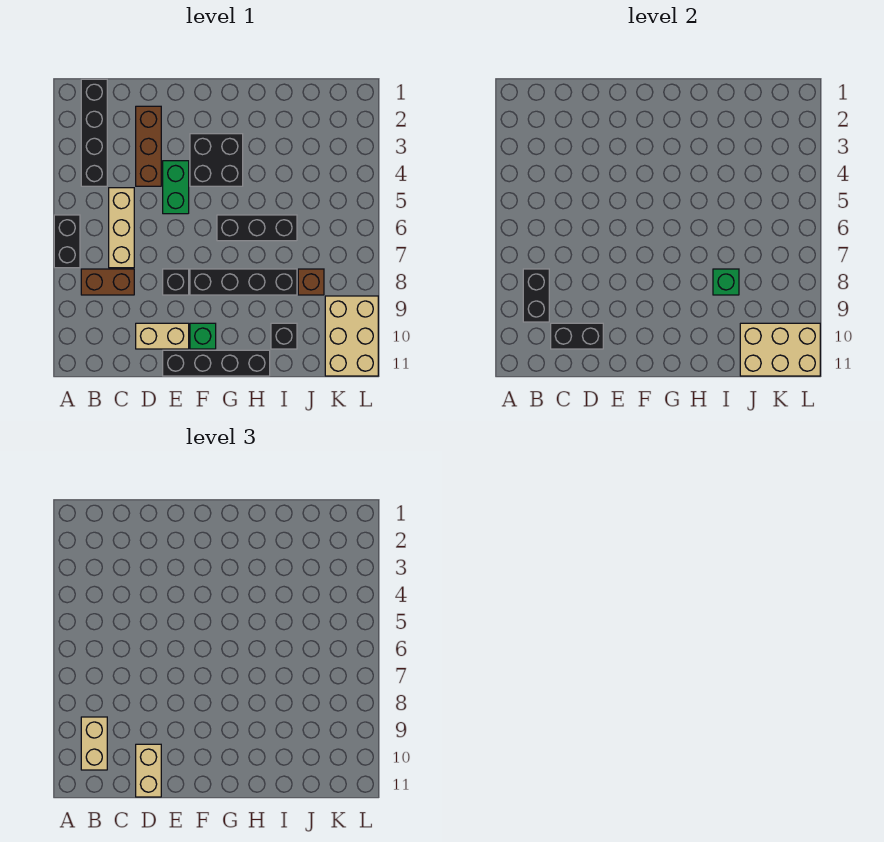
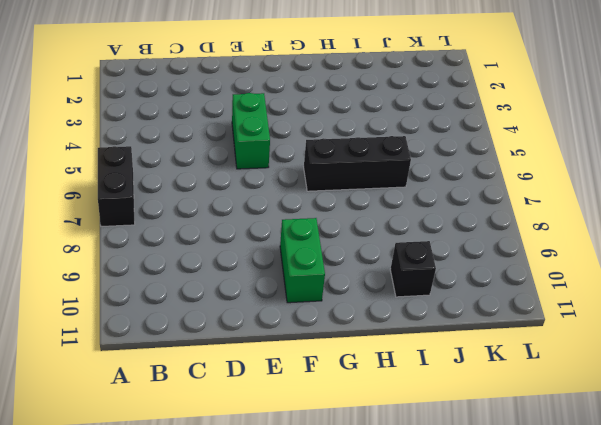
green 1x2 brick [280,218,325,303] -> green 1x1 brick [190,323,216,349]
none -> black 1x4 brick [81,79,107,186]
none -> brown 1x2 brick [81,269,134,295]
none -> tan 1x3 brick [109,188,134,268]

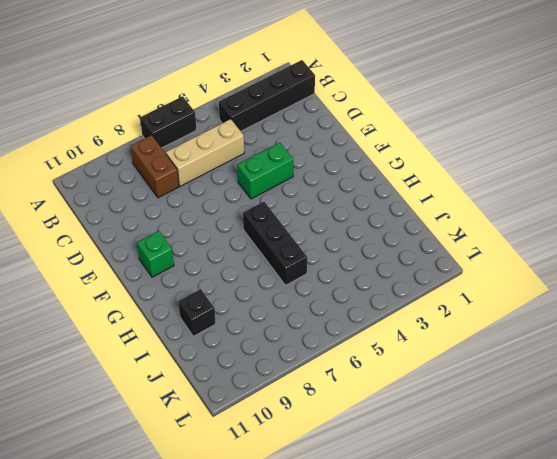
none -> brown 1x3 brick [136,106,161,186]
none -> tan 1x2 brick [136,323,189,349]
none -> black 1x1 brick [163,269,189,295]

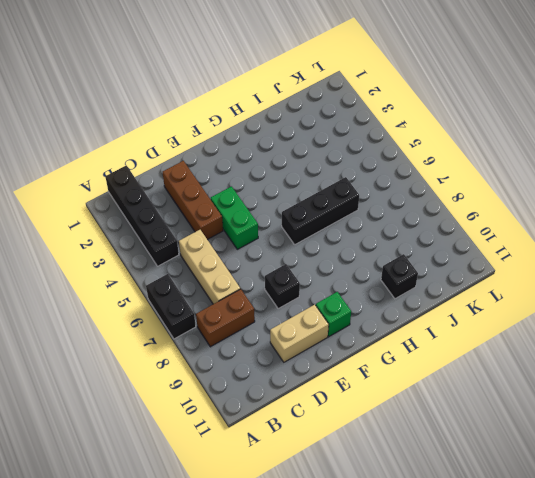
none -> black 1x4 brick [163,350,270,376]
none -> black 2x2 brick [190,134,243,186]
none -> black 1x4 brick [190,269,297,295]

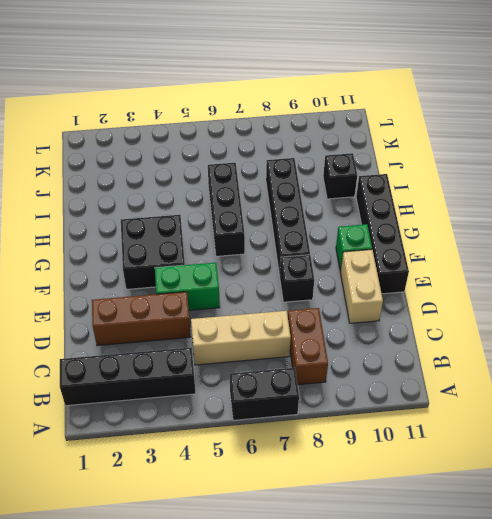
none -> brown 1x1 brick [298,269,324,295]
none -> tan 2x3 brick [325,296,378,376]
none -> black 1x2 brick [523,269,549,322]

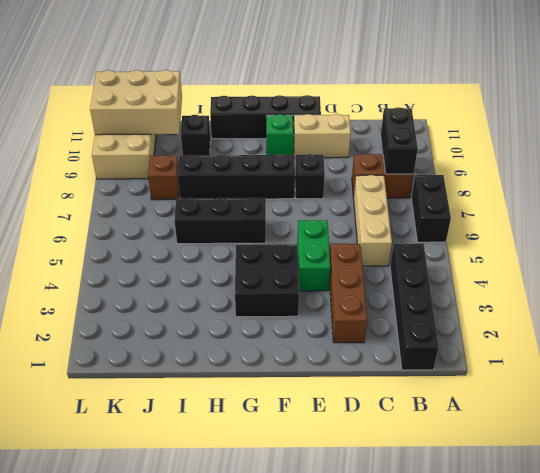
none -> black 1x2 brick [551,323,603,349]
none -> green 1x1 brick [713,269,739,295]
none -> tan 1x2 brick [81,717,107,770]

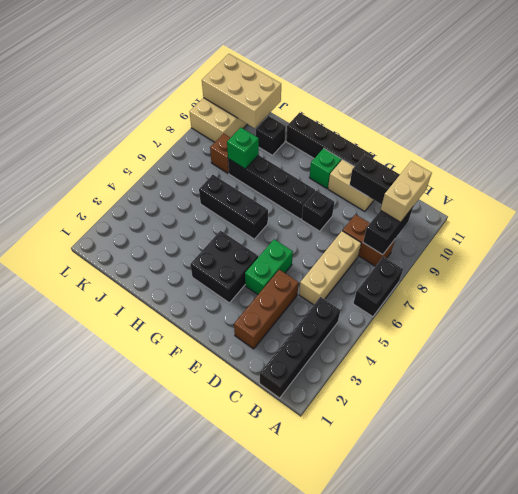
none -> tan 1x2 brick [136,744,161,797]

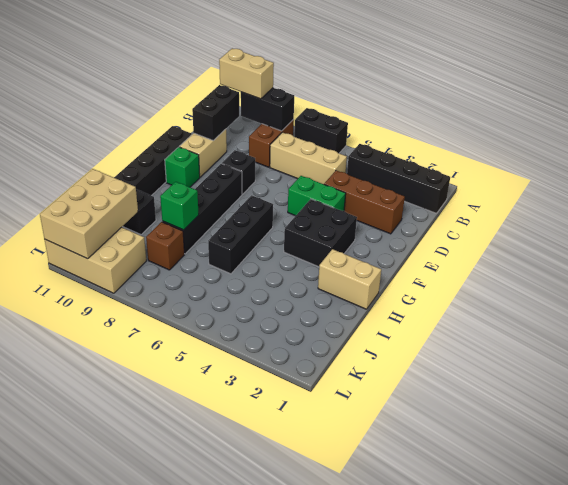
tan 1x2 brick [318,249,381,309] -> tan 1x2 brick moved to [136,744,161,797]

